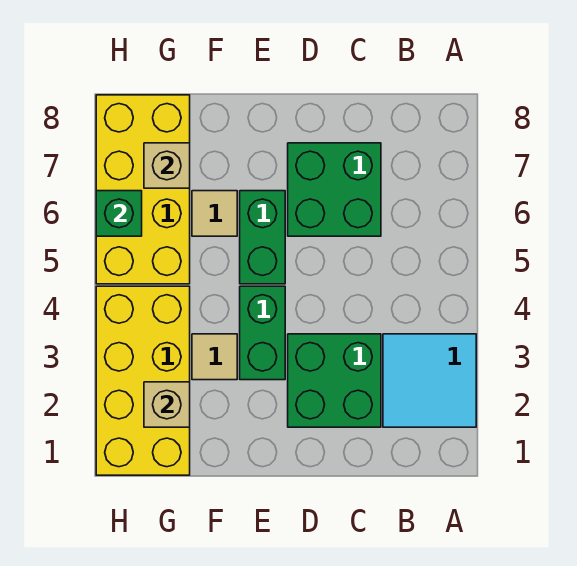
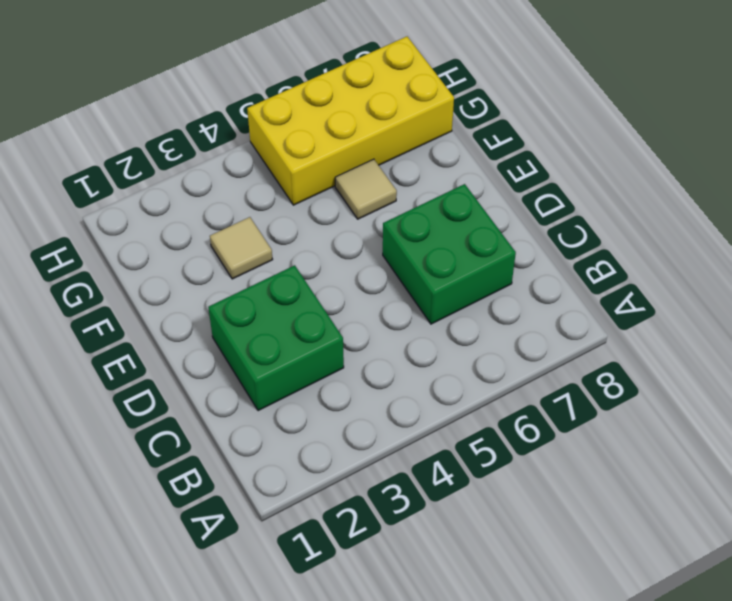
none -> cyan 2x2 tile [383,334,476,427]
none -> green 1x2 brick [240,286,285,380]
none -> green 1x2 brick [240,191,285,284]

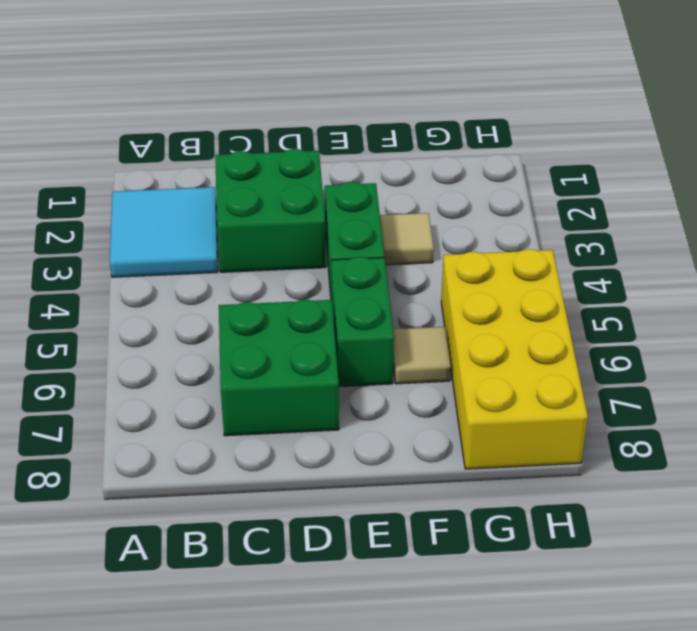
none -> yellow 2x4 brick [96,286,190,475]
none -> tan 1x1 brick [144,382,190,427]
none -> tan 1x1 brick [144,143,190,188]

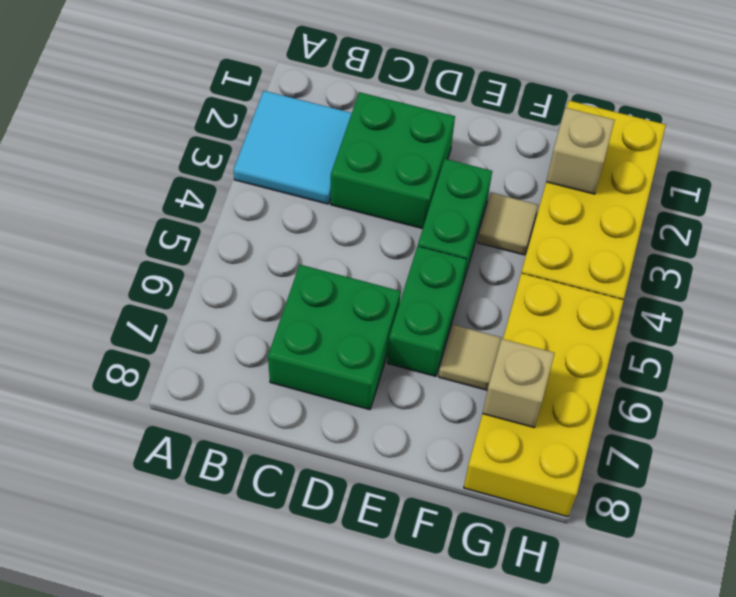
none -> green 1x1 brick [96,191,142,236]

